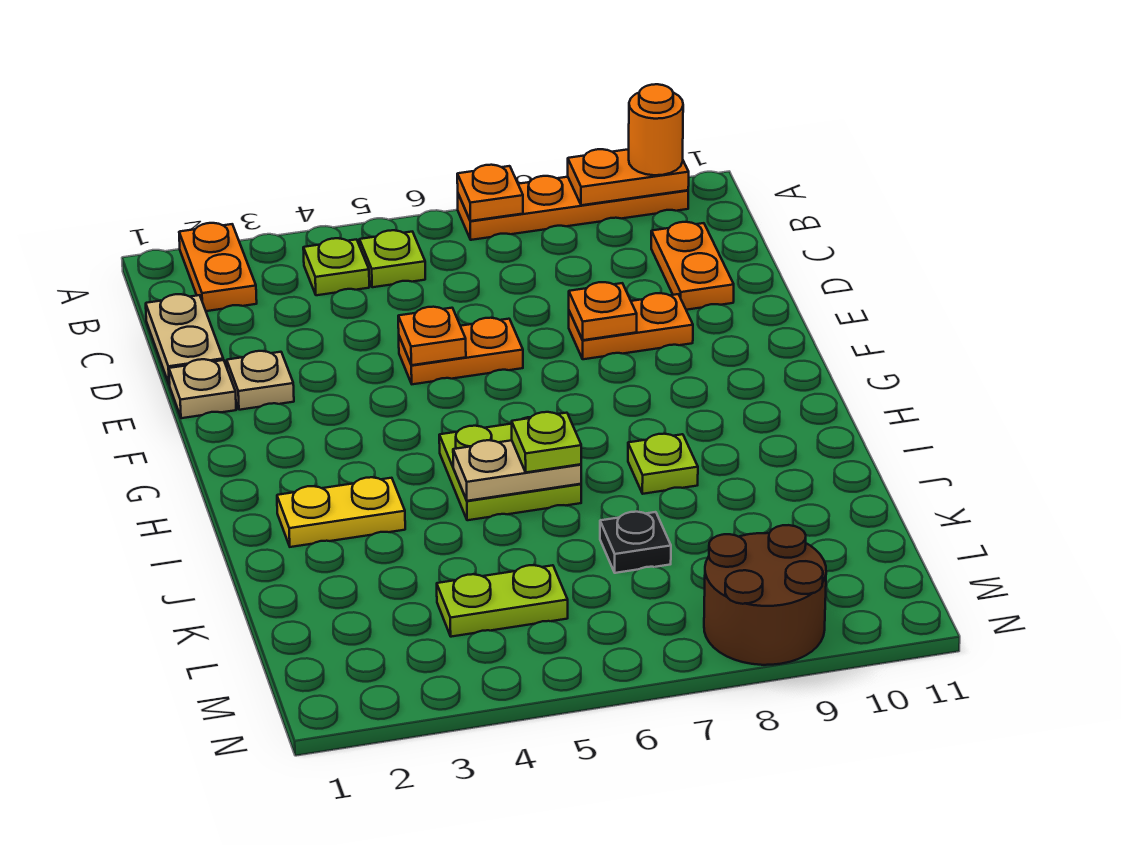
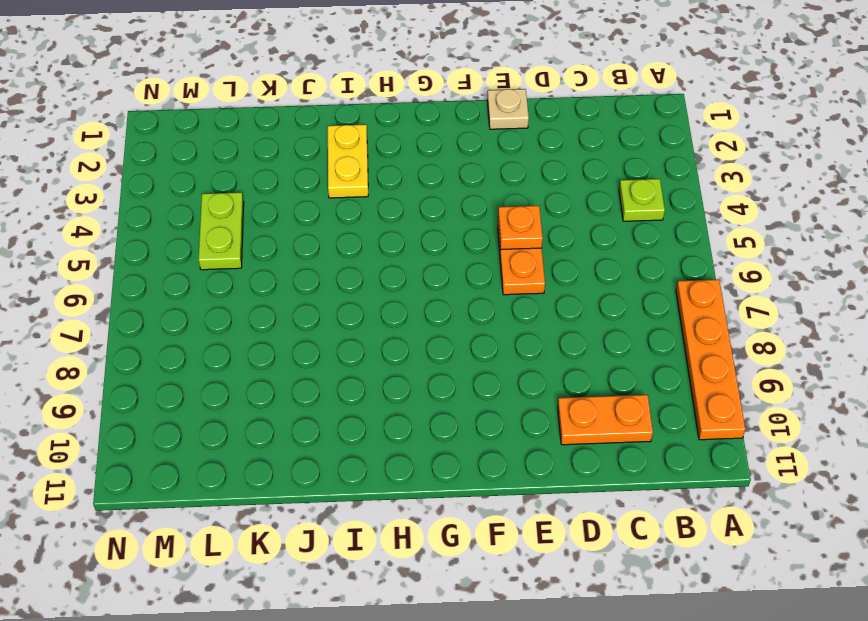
none -> orange 1x2 plate [179,223,257,311]
none -> lime 1x1 plate [359,230,425,287]
none -> tan 1x2 plate [146,294,223,385]

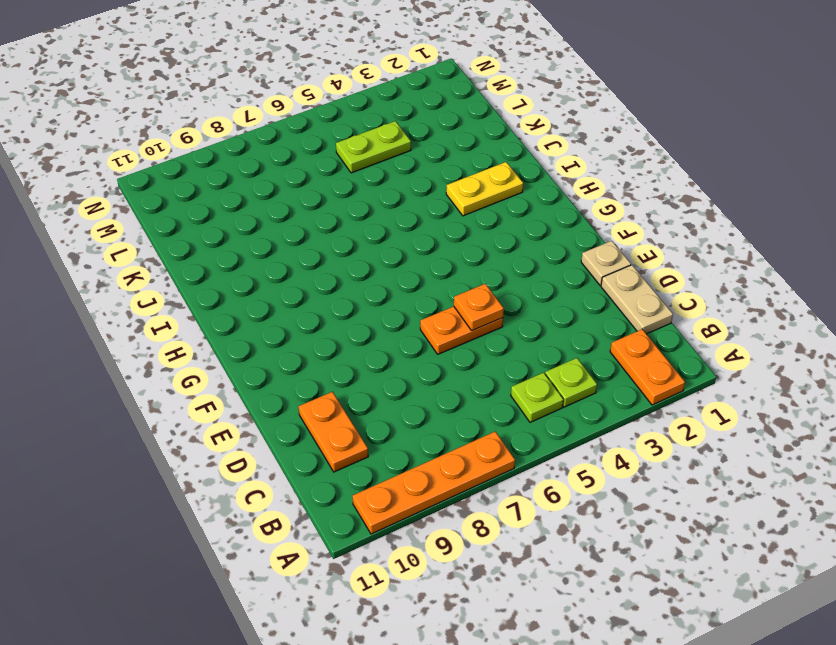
none -> tan 1x1 plate [227,351,294,410]
none -> orange 1x2 plate [569,293,693,359]
none -> lime 2x2 plate [439,417,581,520]

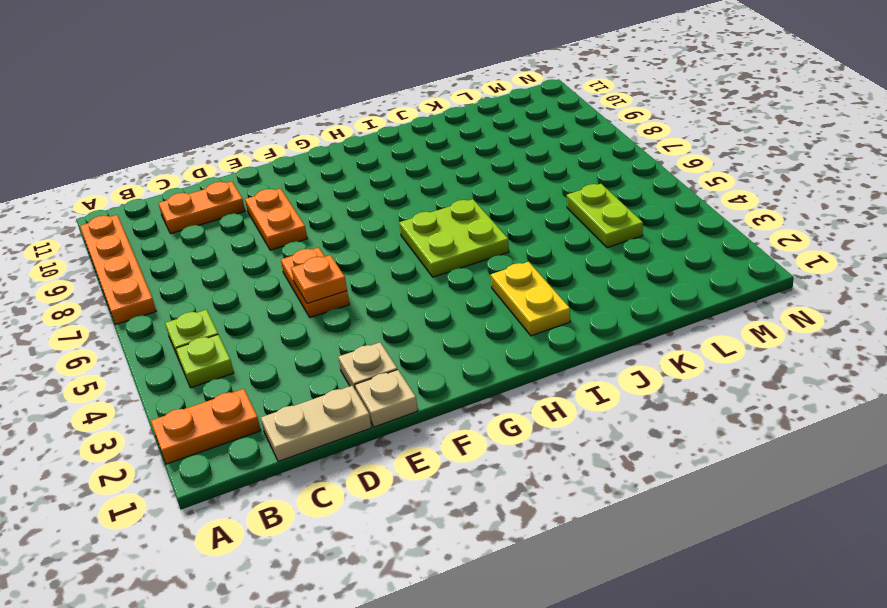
none -> lime 1x1 plate [628,434,698,494]
none -> black 1x1 plate [600,512,671,573]
none -> brown 2x2 round brick [704,525,826,665]

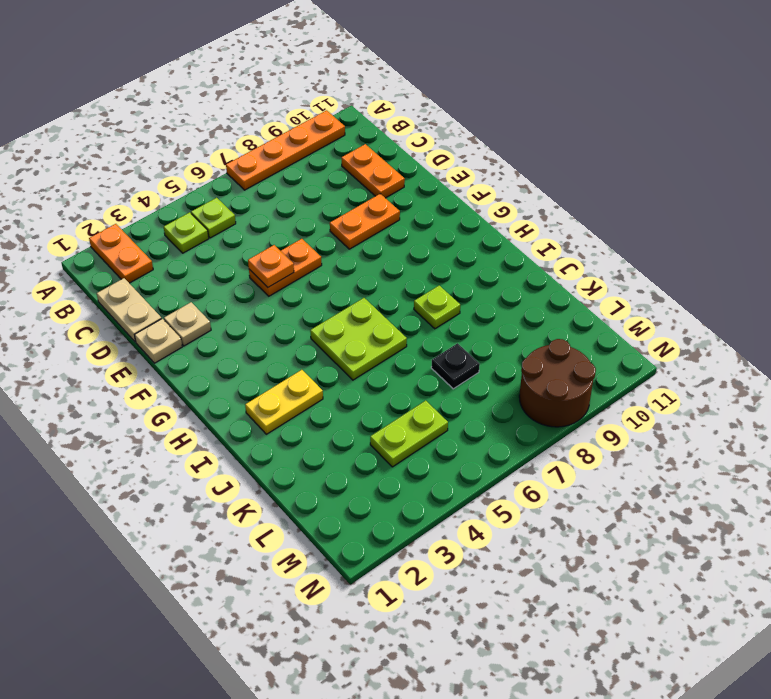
none -> orange 1x1 plate [457,165,523,221]
none -> orange 1x2 plate [568,149,689,205]
none -> orange 1x1 plate [569,282,637,340]

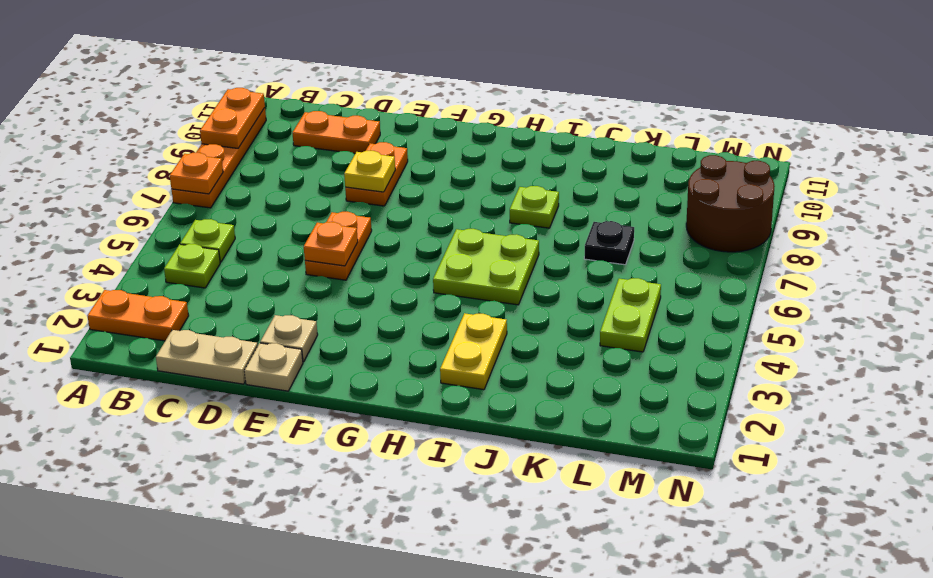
yellow 1x1 plate [344,151,395,192] -> orange 1x1 plate [569,282,637,340]
none -> tan 1x2 plate [453,440,581,501]
none -> orange 1x1 round brick [629,84,683,175]
none -> lime 1x1 plate [512,412,581,472]

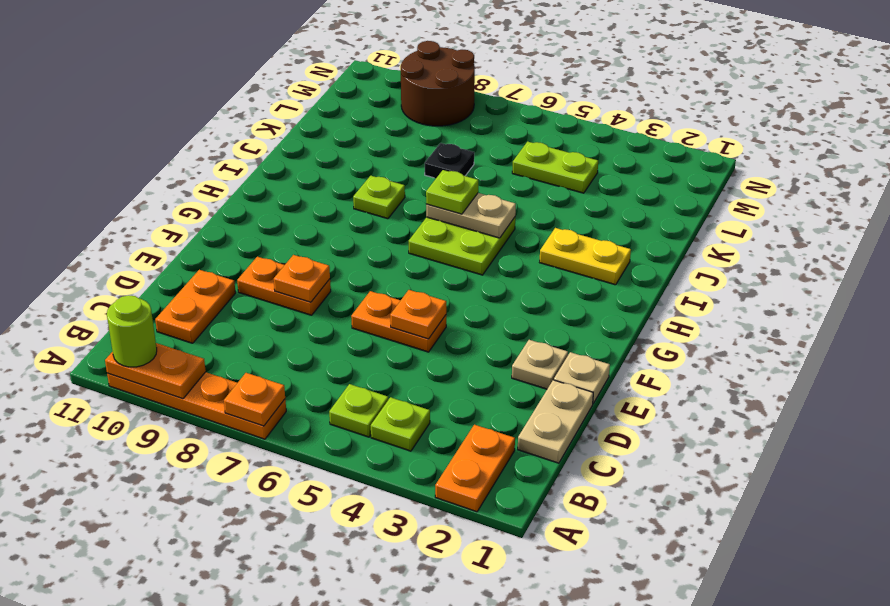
lime 1x1 round brick [107,295,157,367] -> orange 1x1 round brick [629,84,683,175]

